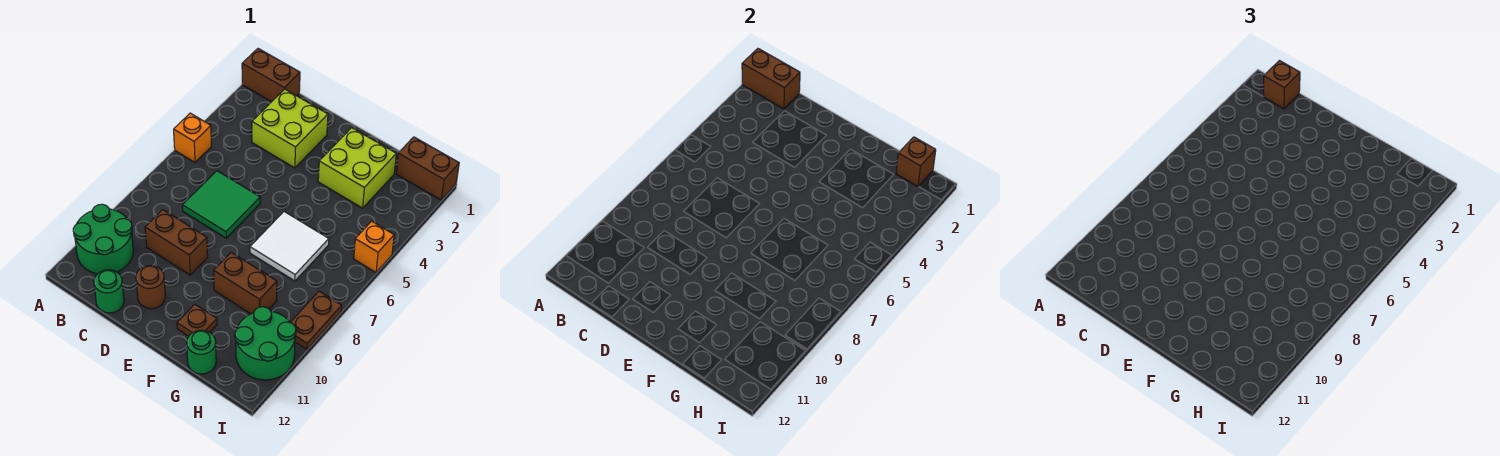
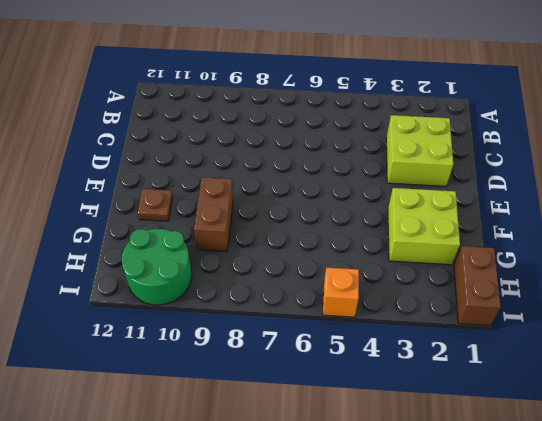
none -> brown 1x2 brick [242,49,300,102]
none -> orange 1x1 brick [174,113,211,162]
none -> green 2x2 round brick [73,204,133,274]

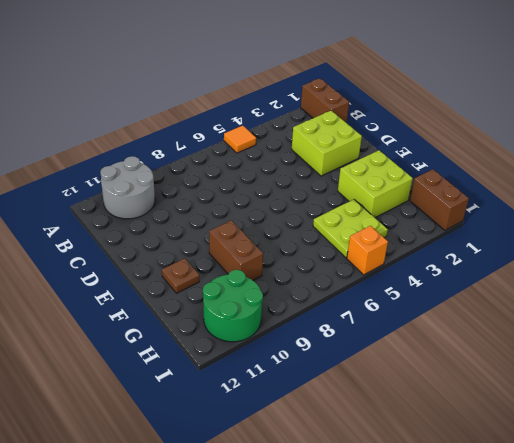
orange 1x1 tile [224,126,256,153] -> orange 1x1 brick [174,113,211,162]
grey 2x2 round brick [100,156,155,219] -> green 2x2 round brick [73,204,133,274]
lime 2x2 plate [313,199,388,258] -> none
none -> green 2x2 tile [183,171,260,238]
none -> brown 1x2 brick [145,210,208,275]
none -> green 1x1 round brick [94,270,124,313]

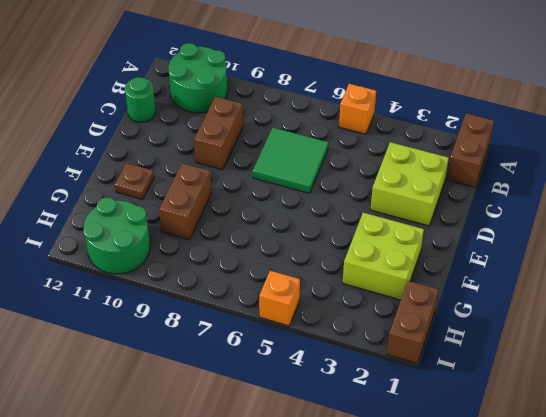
none -> brown 1x1 round brick [136,266,165,309]
none -> white 2x2 tile [250,212,329,281]
none -> green 1x1 round brick [187,330,216,374]

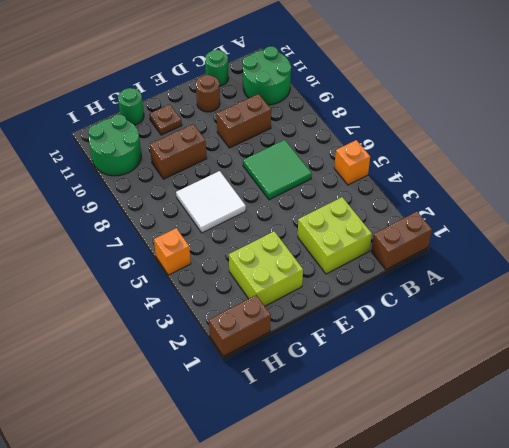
none -> brown 1x2 plate [291,291,342,349]
none -> brown 1x2 brick [742,49,800,109]
none -> brown 1x1 brick [896,137,936,187]

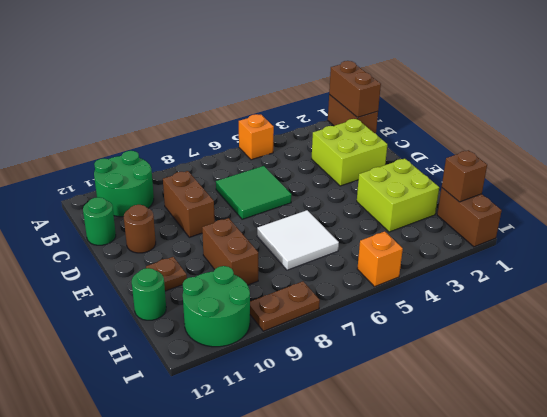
none -> brown 1x1 brick [1264,61,1300,109]

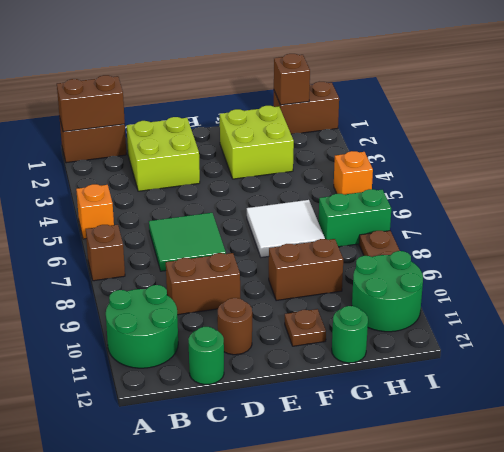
brown 1x1 brick [86,225,125,281] -> brown 1x1 brick moved to [1264,61,1300,109]
green 1x2 brick [319,189,391,247] -> none

